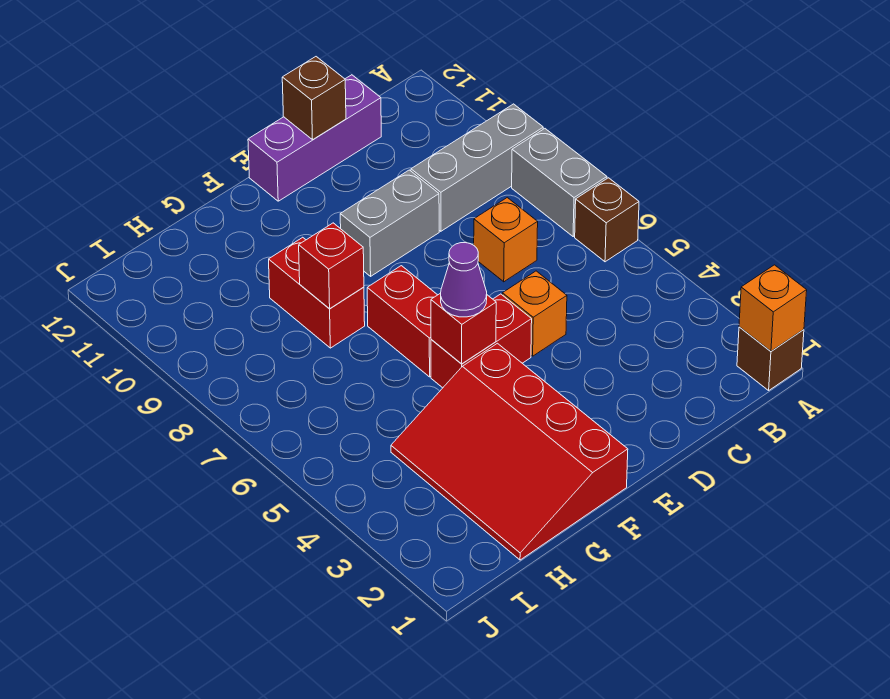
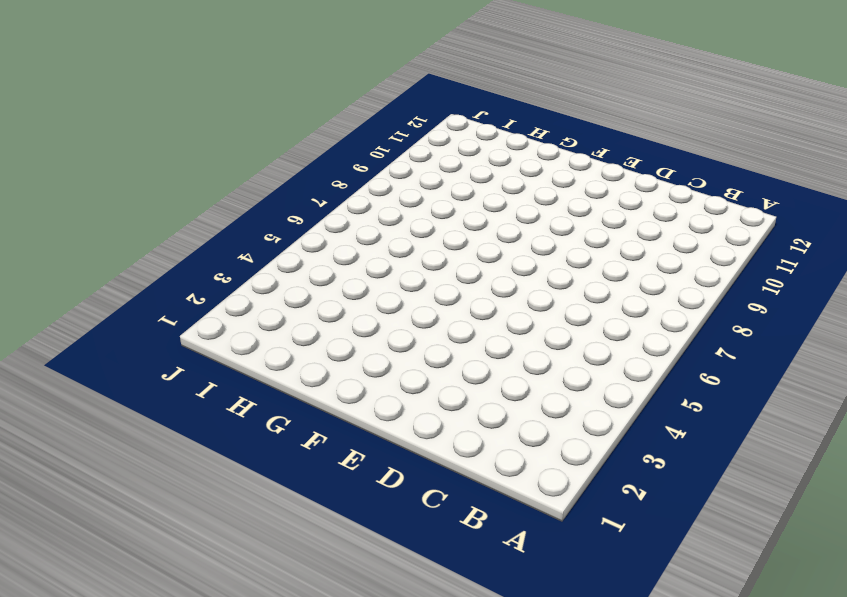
none -> brown 1x1 brick [737,327,804,390]
none -> brown 1x1 brick [575,178,639,262]
none -> grey 1x2 brick [512,129,607,236]

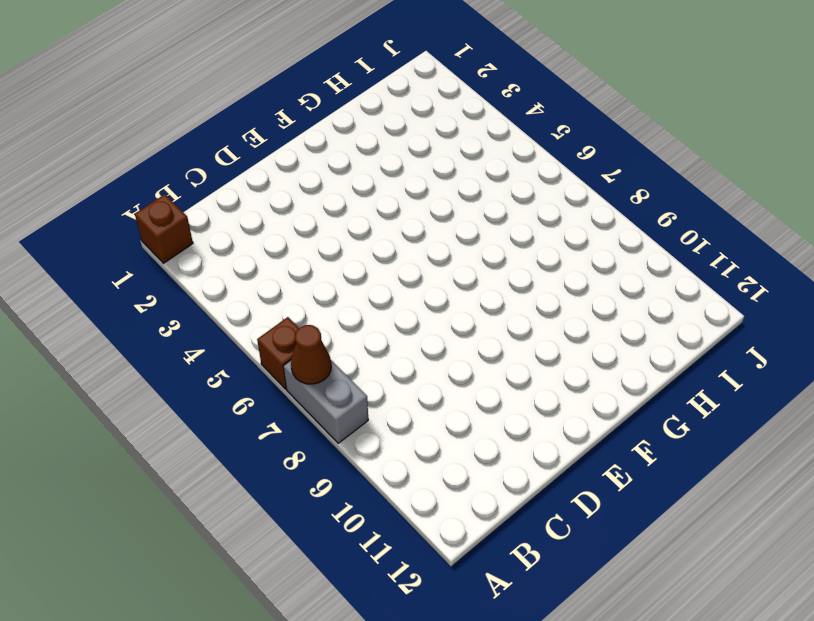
brown 1x1 cone [291,325,331,384] -> none
none -> grey 1x3 brick [411,104,543,231]
none -> orange 1x1 brick [474,198,538,282]
none -> purple 1x3 brick [248,75,381,201]

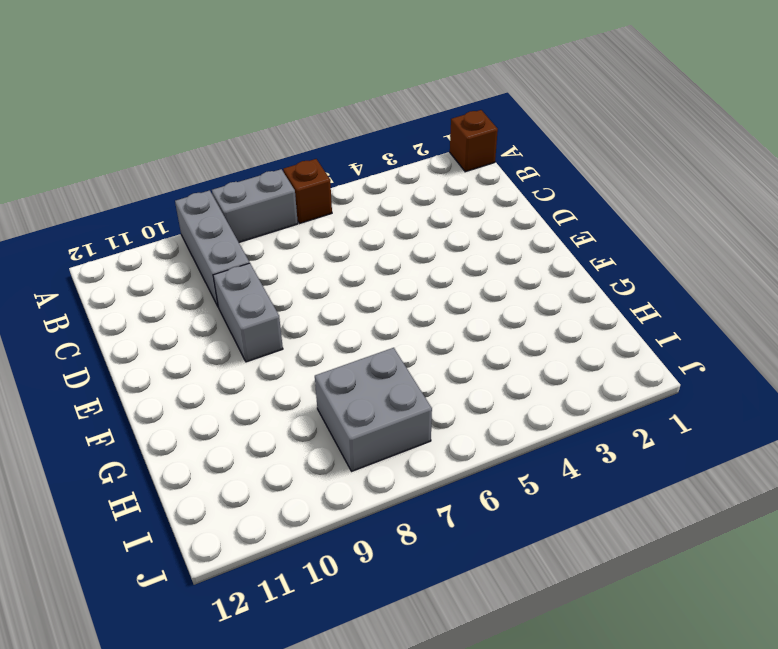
grey 2x2 brick [315,348,432,471] -> none
none -> orange 1x1 brick [474,198,538,282]
none -> purple 1x3 brick [248,75,381,201]
none -> orange 1x1 brick [502,271,567,356]

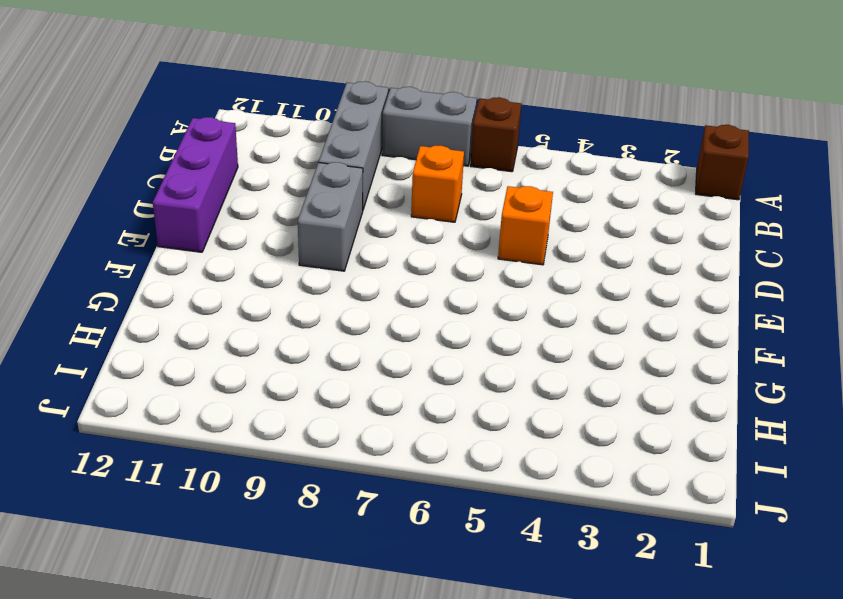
none -> red 1x2 brick [431,294,532,388]
none -> red 3x4 slope [391,343,628,560]
none -> red 1x2 brick [367,266,437,377]

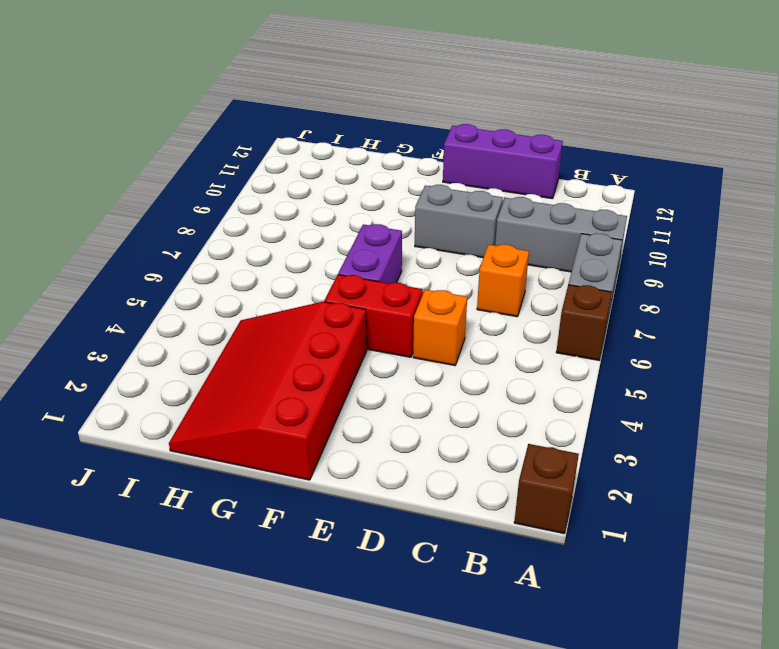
purple 1x2 brick [338,224,402,283] -> red 1x2 brick [367,266,437,377]
none -> red 1x2 brick [269,237,365,348]
none -> orange 1x1 brick [739,265,807,351]
none -> brown 1x1 brick [282,57,346,140]

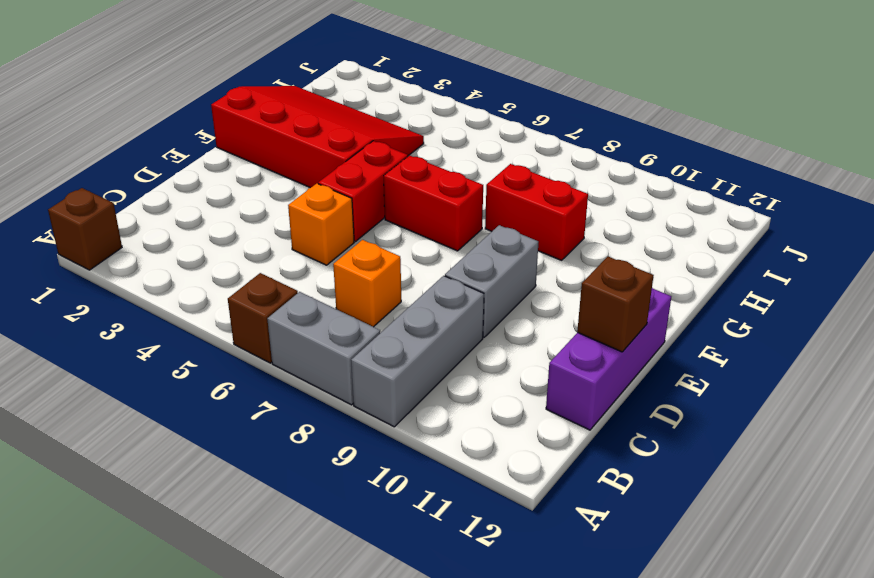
none -> orange 1x1 brick [739,265,807,351]
none -> red 1x1 brick [431,293,496,364]
none -> red 1x1 brick [299,223,364,309]

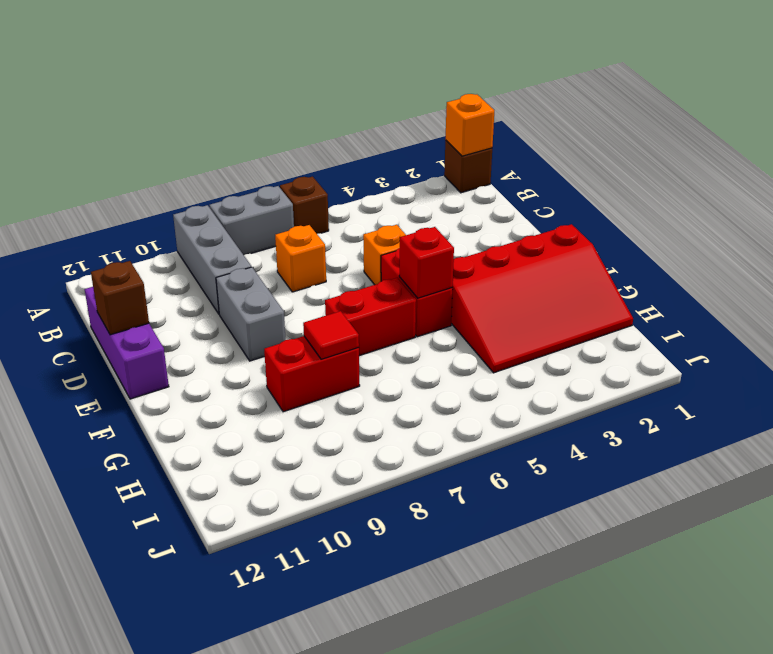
red 1x1 tile [303,311,359,359] -> red 1x1 brick [299,223,364,309]
none -> purple 1x1 cone [441,243,487,317]

